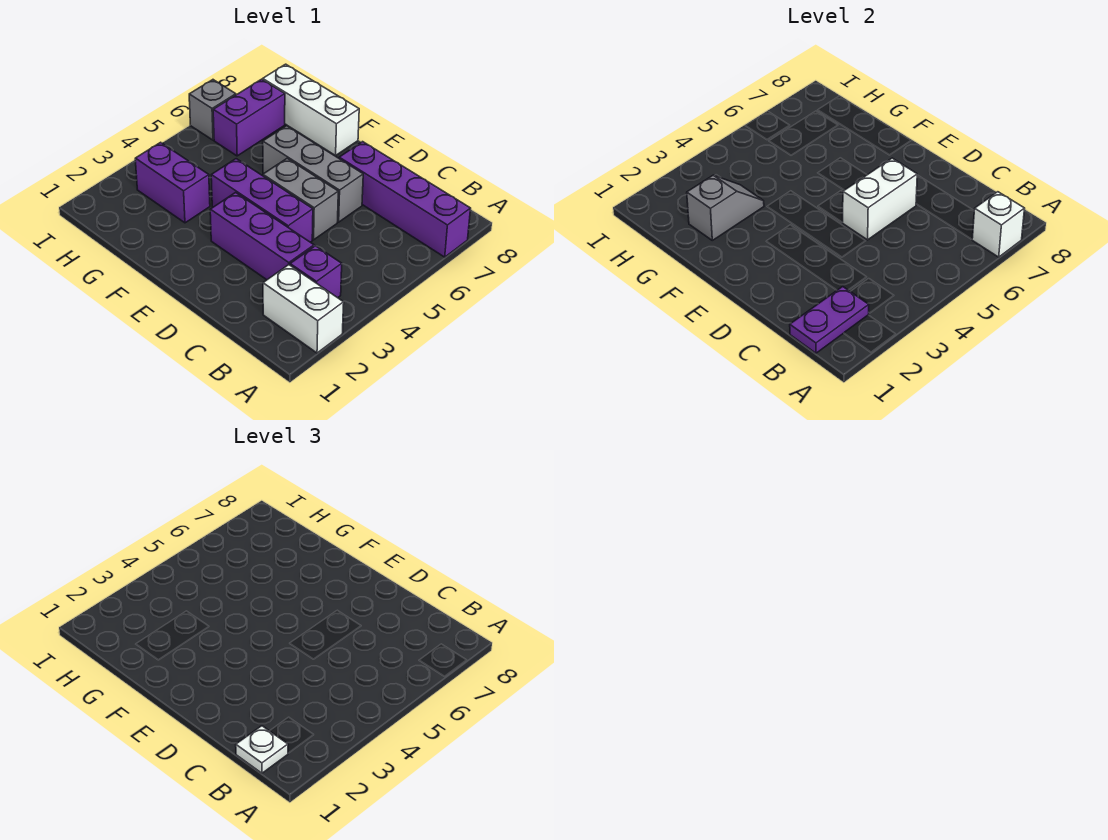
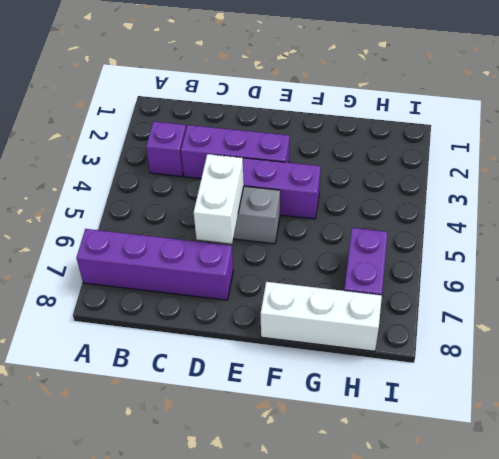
none -> white 1x2 brick [263,265,344,353]
none -> grey 1x3 brick [263,126,363,222]
none -> purple 1x2 brick [135,142,210,223]

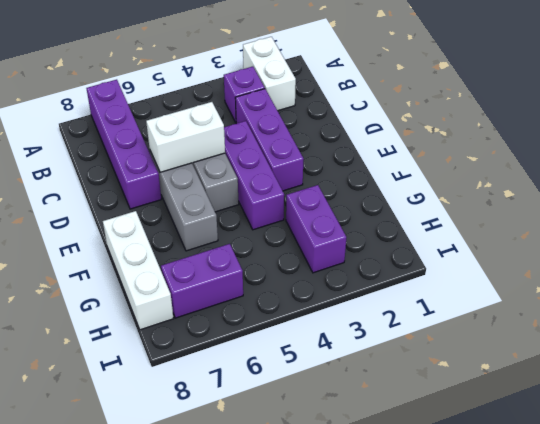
none -> grey 1x1 brick [189,80,236,140]
none -> white 1x1 brick [972,192,1025,257]
none -> purple 1x2 plate [790,287,869,353]

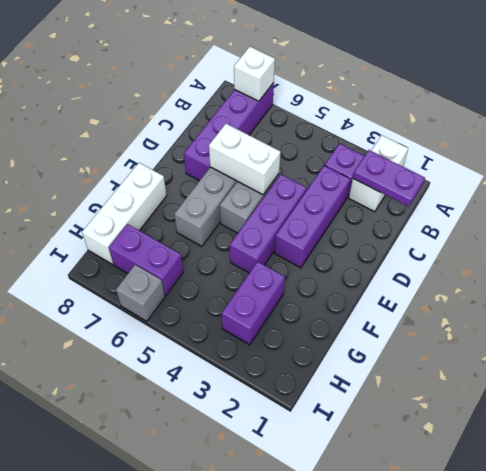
none -> grey 1x2 slope [687,175,764,240]
none -> white 1x1 plate [236,726,288,773]

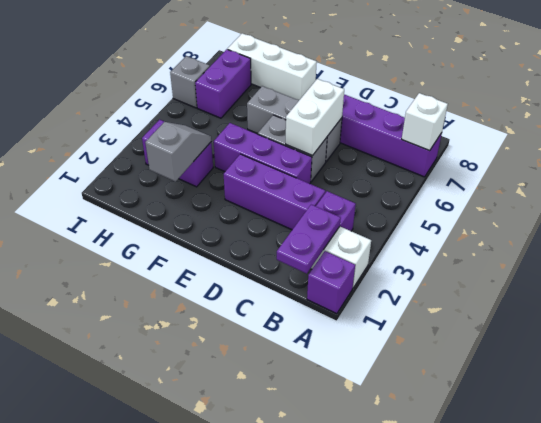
purple 1x1 brick [307,251,355,314] -> none
none -> white 1x1 plate [236,726,288,773]

